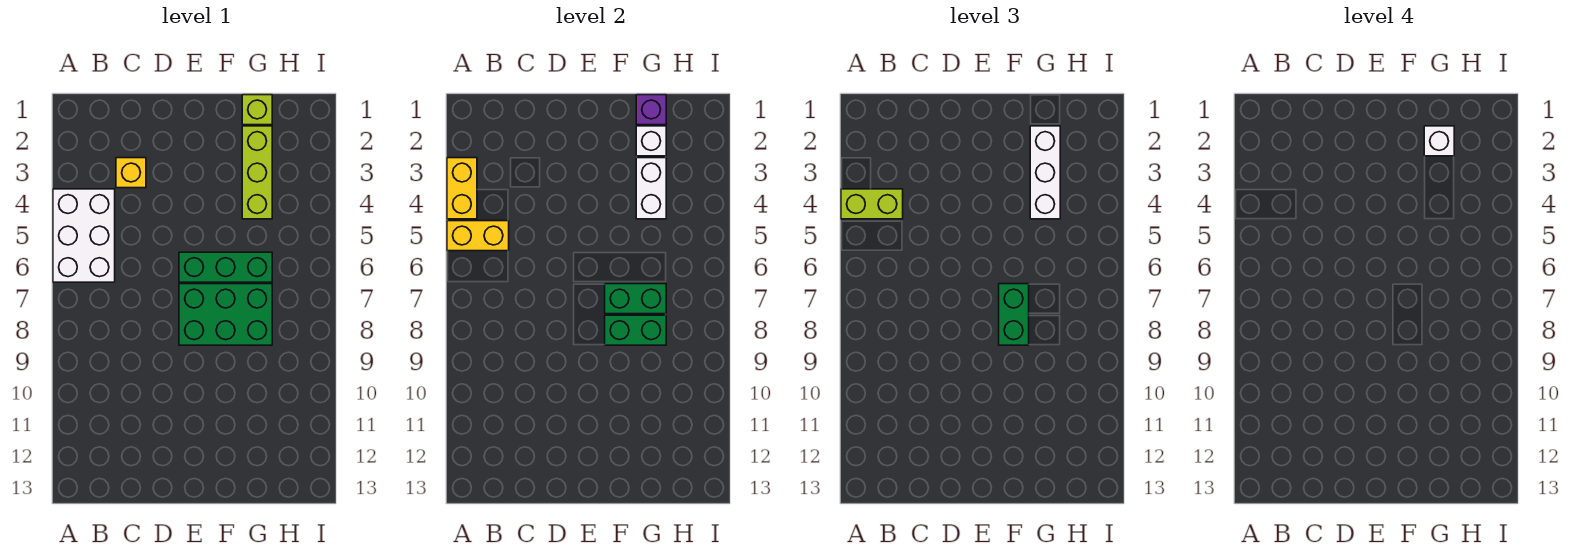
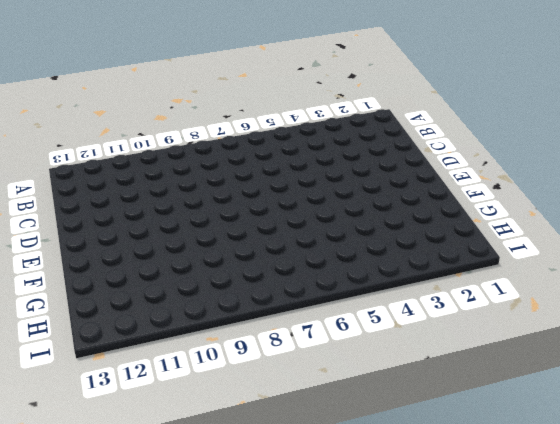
none -> white 2x3 brick [53,189,115,282]
none -> yellow 1x1 brick [116,158,146,188]
none -> green 1x3 brick [179,252,272,282]

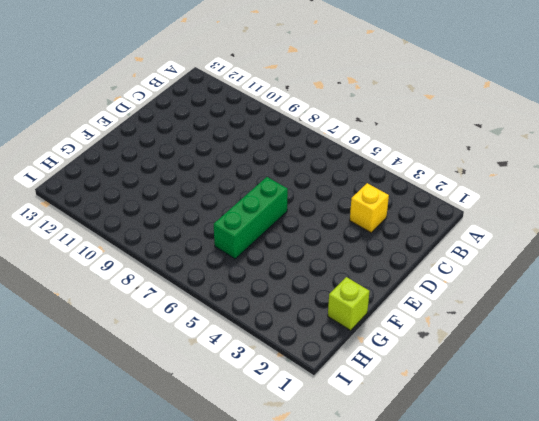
none -> white 2x3 brick [53,189,115,282]
none -> green 2x3 brick [179,284,272,345]
none -> lime 1x3 brick [242,126,272,219]

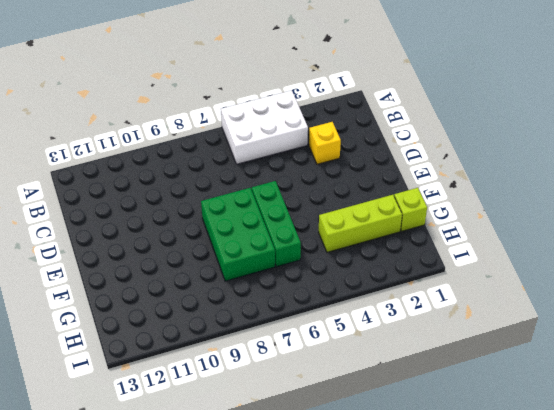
none -> yellow 1x2 brick [447,158,477,219]
none -> yellow 1x2 brick [447,221,509,251]
none -> green 1x2 brick [605,284,666,314]

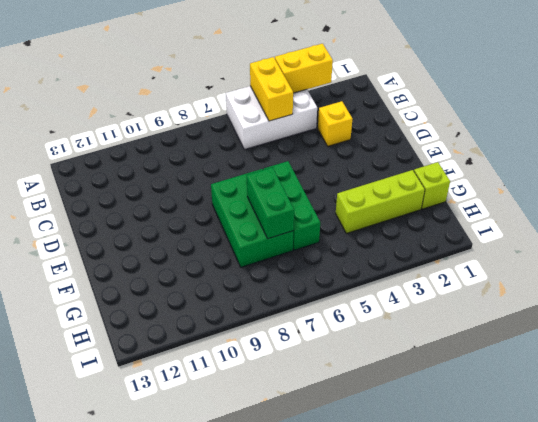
none -> green 1x2 brick [605,315,666,345]
none -> purple 1x1 brick [636,95,666,125]
none -> white 1x1 brick [636,126,666,156]

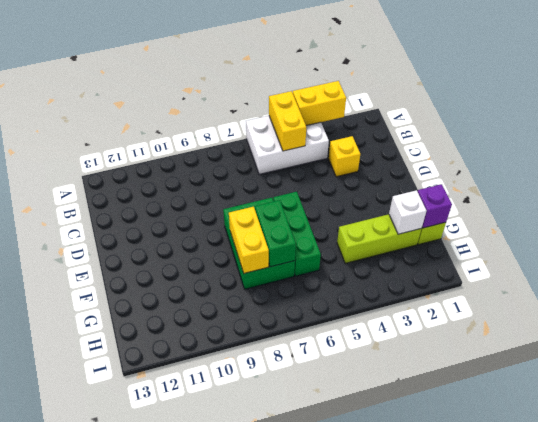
yellow 1x2 brick [229,207,269,273] -> green 1x2 brick [605,315,666,345]
none -> white 1x2 brick [636,158,666,219]
none -> lime 1x2 brick [841,189,903,219]
none -> green 1x2 brick [999,284,1029,345]

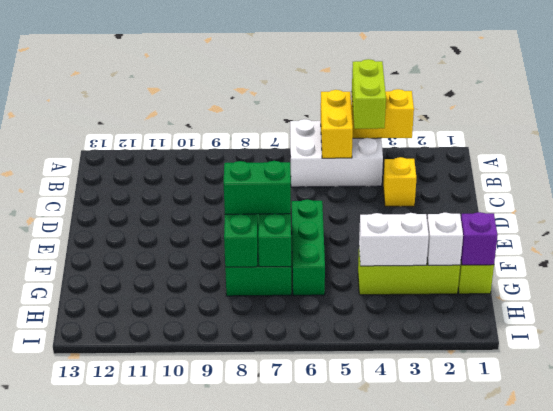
none -> white 1x3 brick [1030,126,1060,219]
none -> white 1x1 brick [1424,126,1454,156]

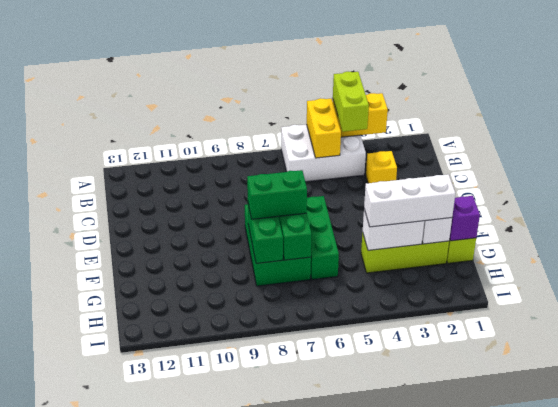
none -> white 1x1 brick [1424,126,1454,156]

